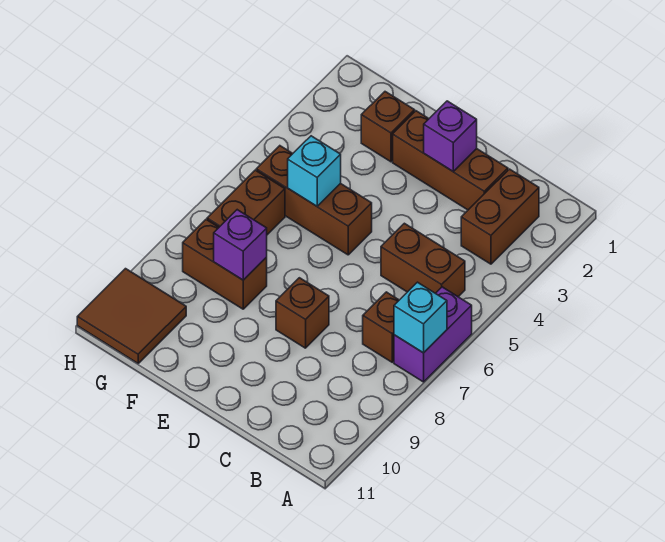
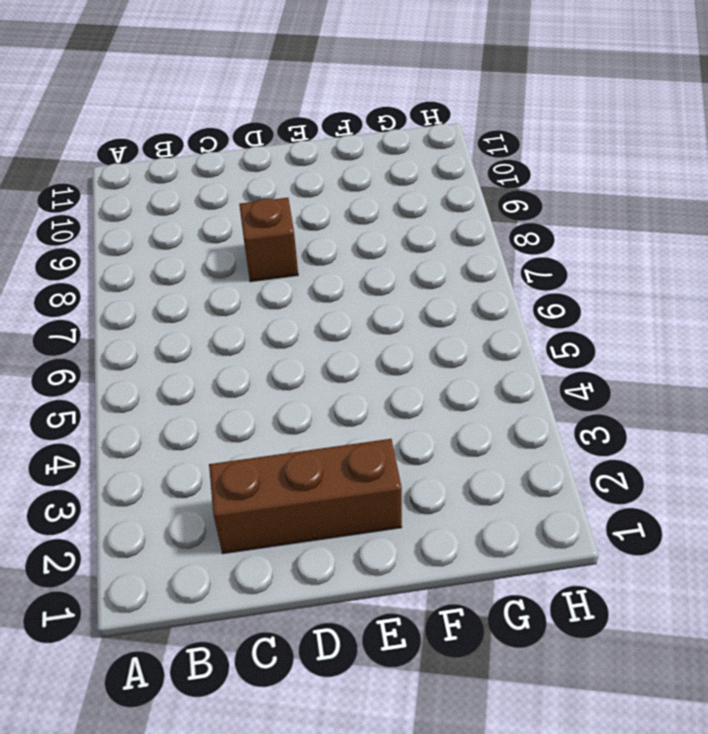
none -> purple 1x2 brick [394,287,472,382]
none -> brown 1x2 brick [461,169,539,264]
none -> brown 1x2 brick [381,223,465,297]

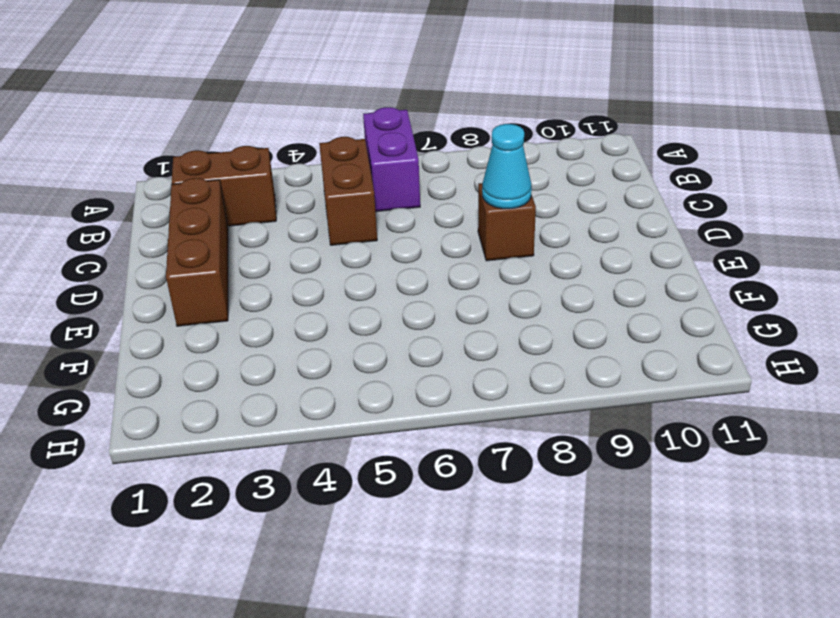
purple 1x2 brick [363,107,420,212] -> purple 1x2 brick turned to [394,287,472,382]
cyan 1x1 cone [482,124,532,209] -> none
none -> brown 1x1 brick [363,292,399,362]
none -> brown 1x3 brick [256,146,372,255]
none -> brown 1x1 brick [361,92,415,162]

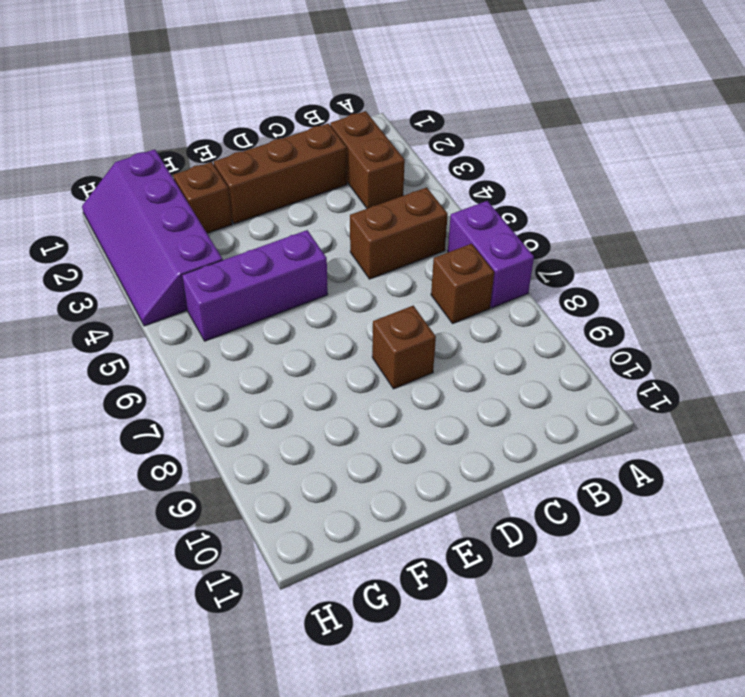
purple 1x3 brick [182,230,328,341] -> brown 1x3 brick [256,146,372,255]
purple 2x4 slope [82,149,223,326] -> none
none -> brown 1x2 brick [183,220,267,309]
none -> brown 1x2 brick [207,170,285,235]
none -> brown 2x2 tile [77,269,186,363]

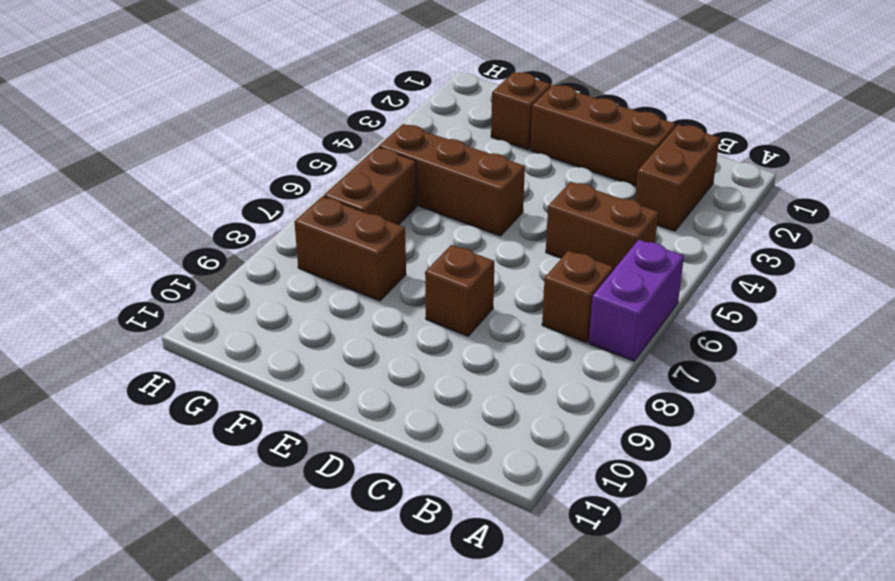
none -> brown 2x2 tile [77,269,186,363]
none -> cyan 1x1 brick [394,282,447,353]
none -> purple 1x1 brick [424,101,477,171]

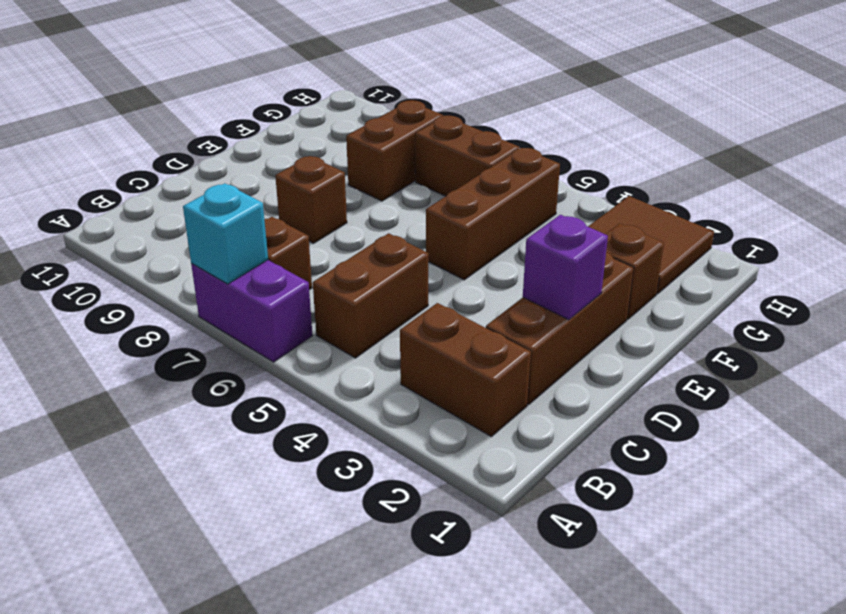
brown 2x2 tile [588,196,714,294] -> brown 2x2 tile moved to [77,269,186,363]
none -> cyan 1x1 brick [288,136,341,206]
none -> purple 1x1 brick [214,210,267,280]

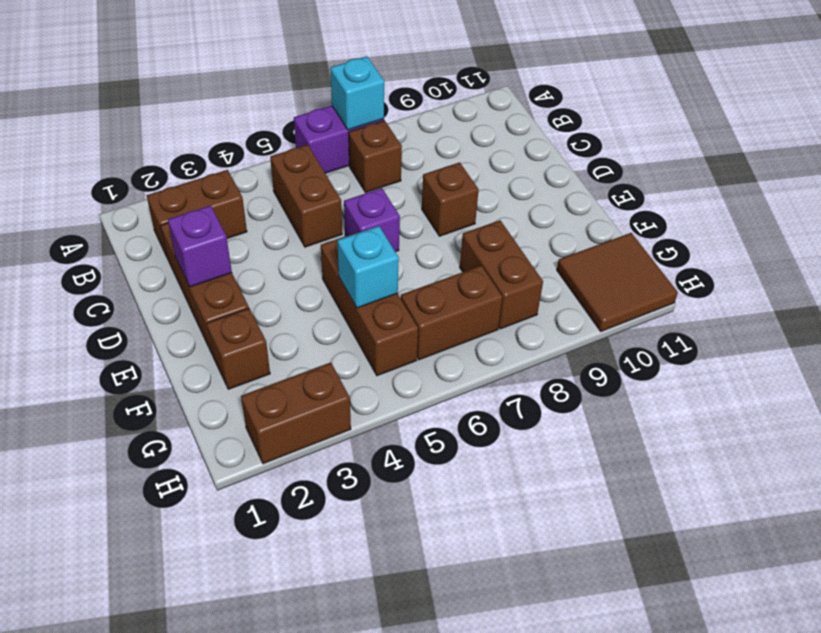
purple 1x1 brick [344,188,400,252] -> purple 1x1 brick moved to [214,210,267,280]
brown 1x2 brick [241,362,351,464] -> none

